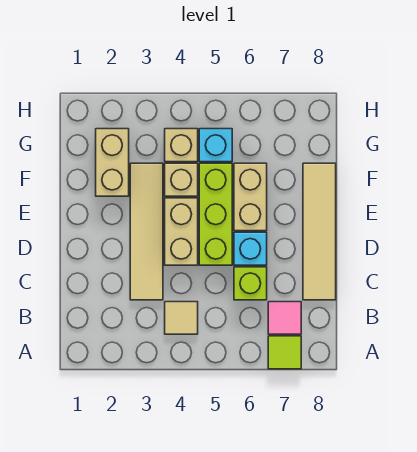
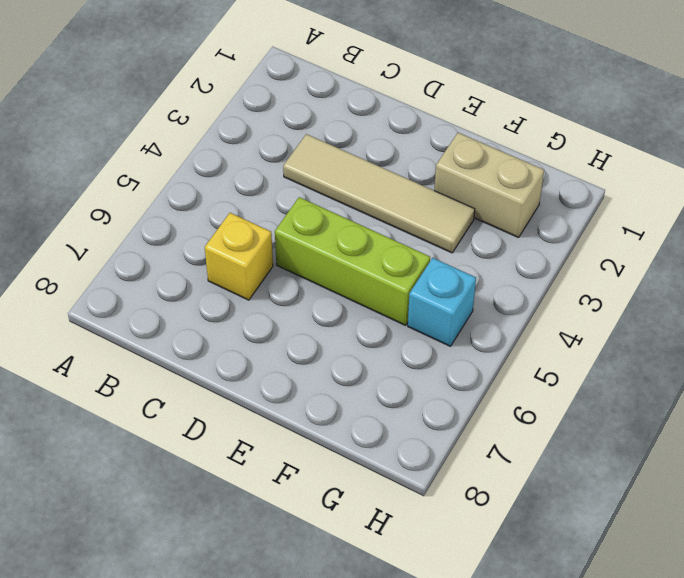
yellow 1x1 brick [205,213,273,300] -> lime 1x1 brick [234,267,267,300]
none -> lime 1x1 tile [268,336,301,369]
none -> tan 1x1 tile [165,302,198,334]
none -> pink 1x1 tile [268,302,301,334]

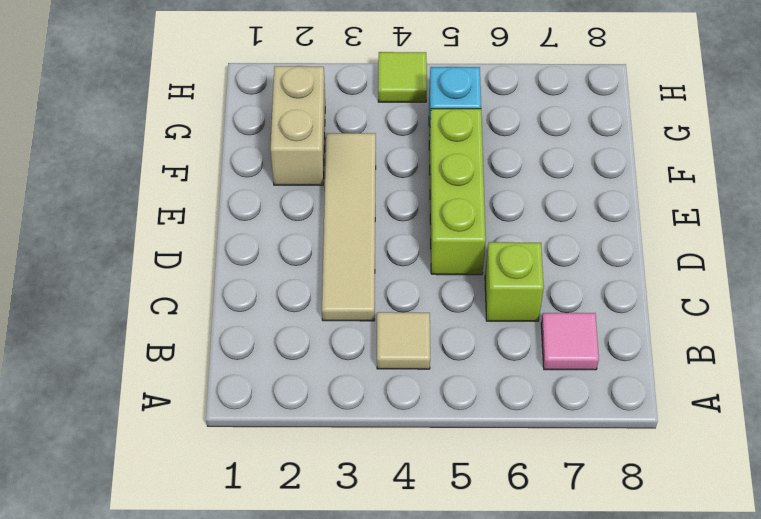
lime 1x1 tile [378,52,427,102] -> lime 1x1 tile moved to [268,336,301,369]
none -> tan 1x4 tile [303,163,336,300]
none -> tan 1x2 brick [165,198,198,265]
none -> cyan 1x1 brick [234,232,267,265]

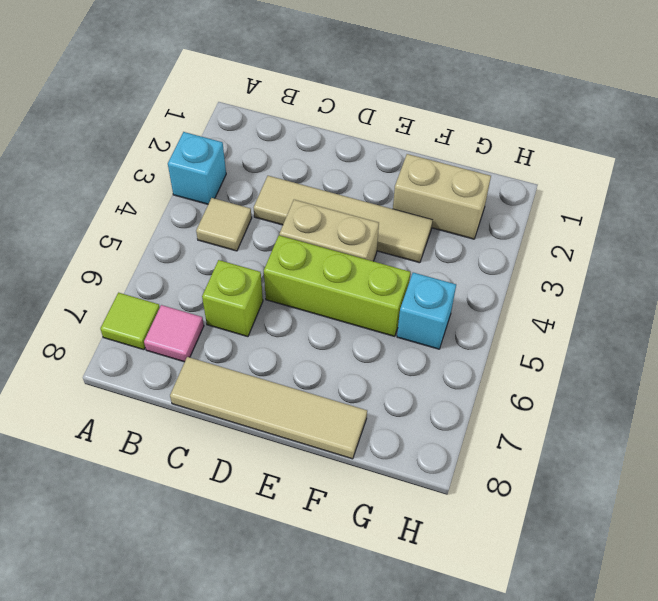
cyan 1x1 brick [168,132,226,204] -> cyan 1x1 brick moved to [234,232,267,265]
none -> tan 1x2 brick [234,163,267,231]
none -> tan 1x1 brick [165,163,198,196]
none -> tan 1x1 brick [165,129,198,162]

